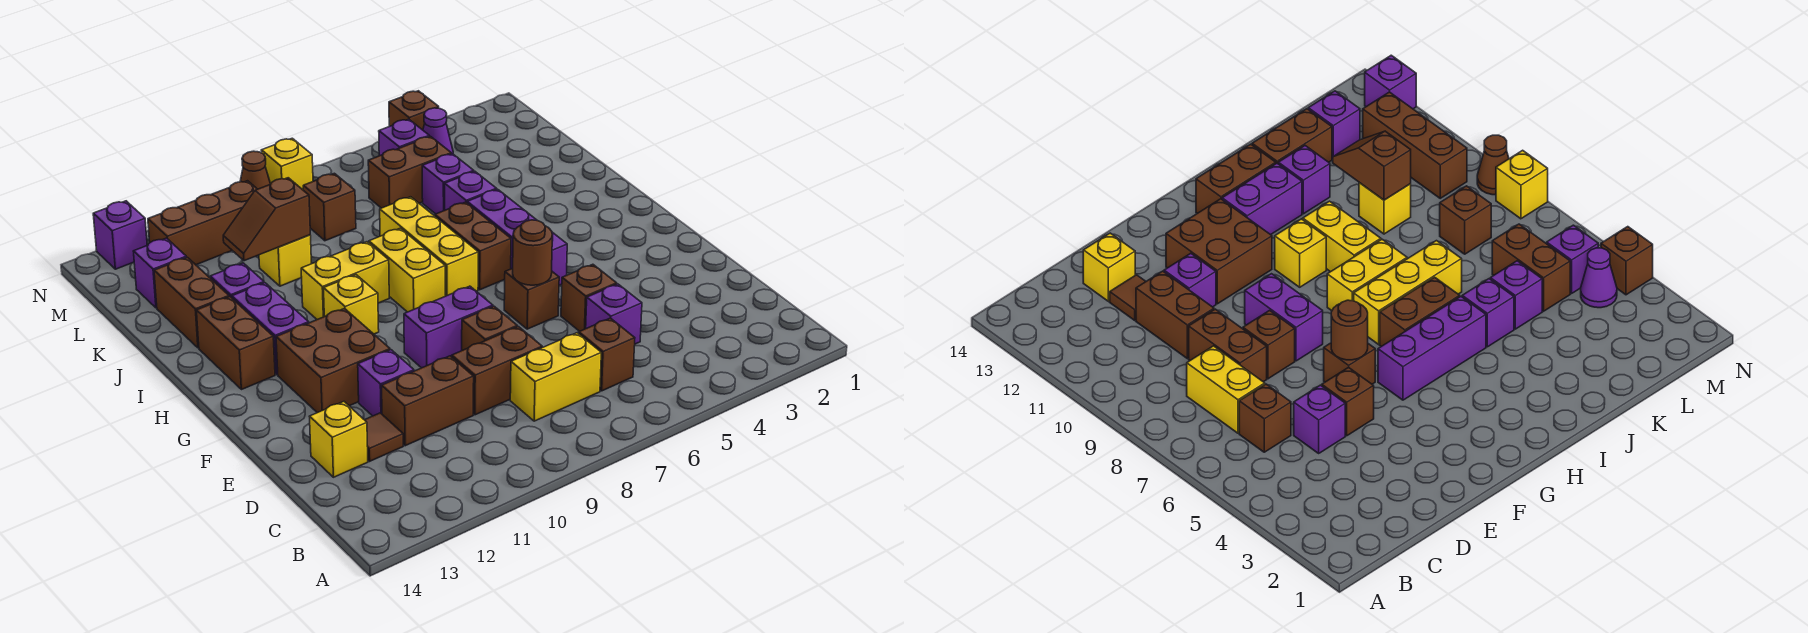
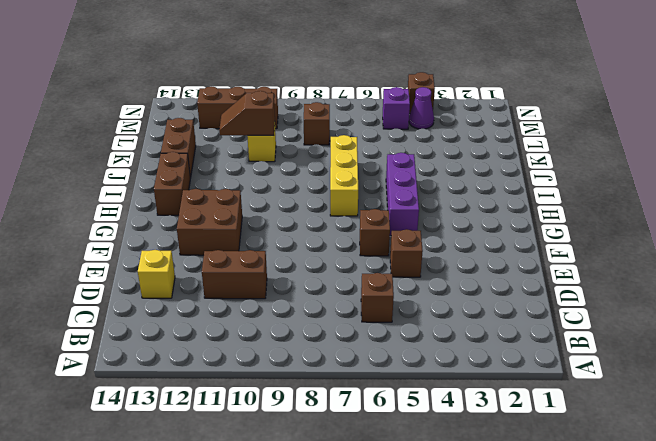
none -> yellow 1x2 brick [510,333,601,421]
none -> purple 1x1 brick [586,284,642,344]
none -> brown 1x2 brick [452,327,542,415]
none -> brown 1x1 tile [365,413,403,461]

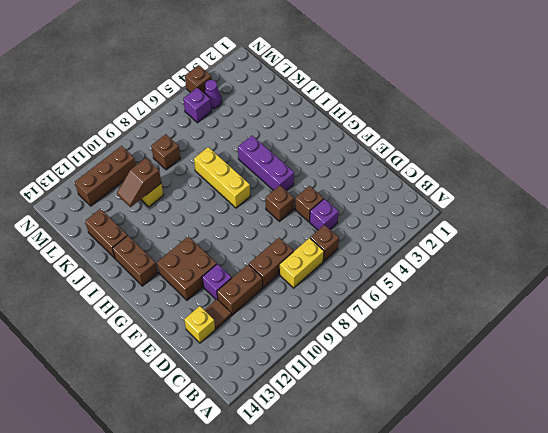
none -> brown 1x1 brick [462,306,517,350]
none -> purple 1x2 brick [404,286,493,368]
none -> brown 1x2 brick [435,202,511,290]
none -> yellow 1x2 brick [369,228,445,312]

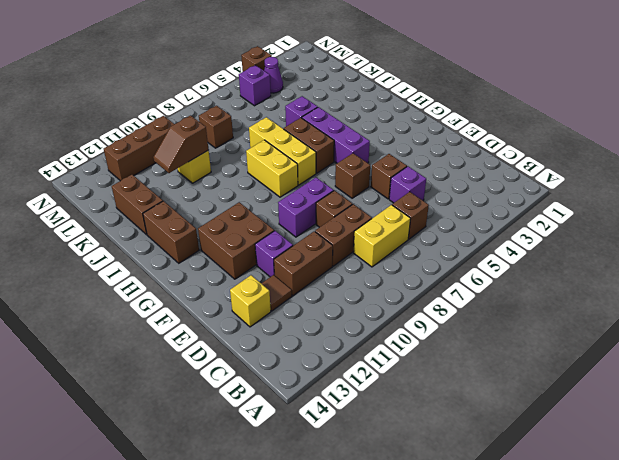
none -> yellow 1x1 brick [324,275,379,334]
none -> purple 1x2 brick [232,283,309,375]
none -> yellow 1x2 brick [301,242,389,319]
none -> purple 1x1 brick [210,263,264,298]

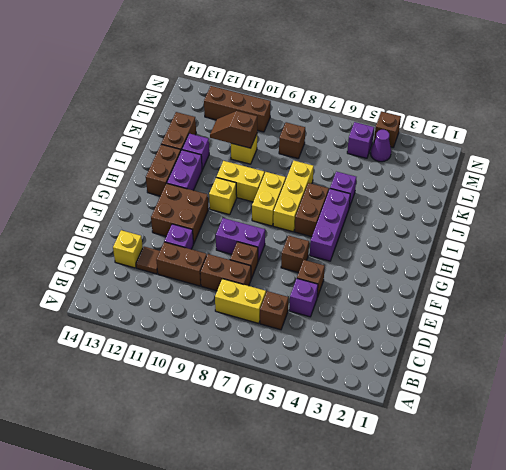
none -> purple 1x1 brick [422,154,474,214]
none -> brown 1x2 brick [368,136,451,208]
none -> purple 1x1 brick [133,238,186,308]
none -> yellow 1x1 brick [261,138,313,190]

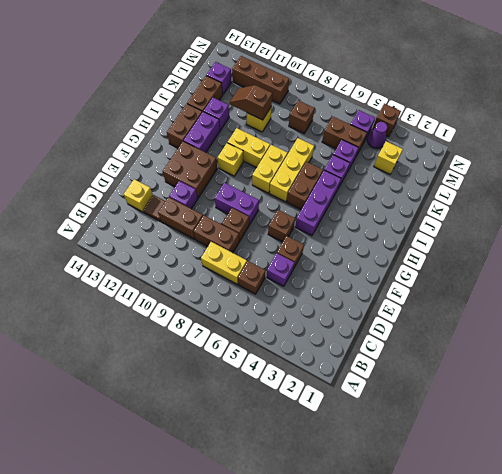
yellow 1x1 brick [374,141,403,174] -> yellow 1x1 brick moved to [261,138,313,190]
none -> brown 1x1 cone [240,151,270,189]
none -> purple 1x1 brick [93,201,147,269]
none -> brown 1x1 round brick [513,220,552,285]

